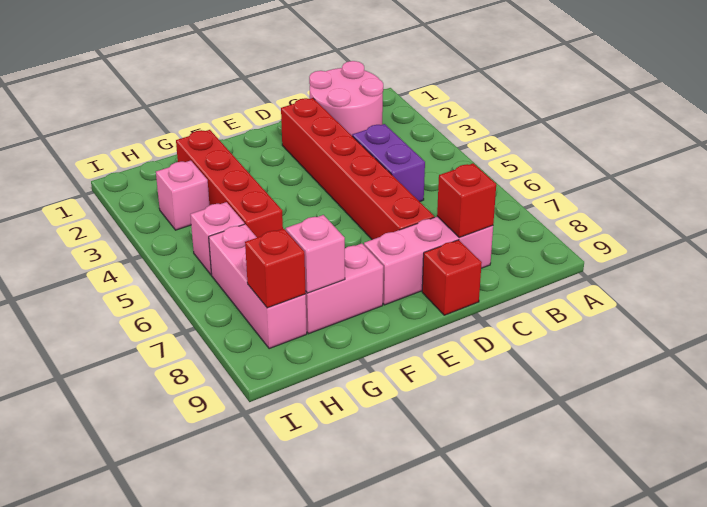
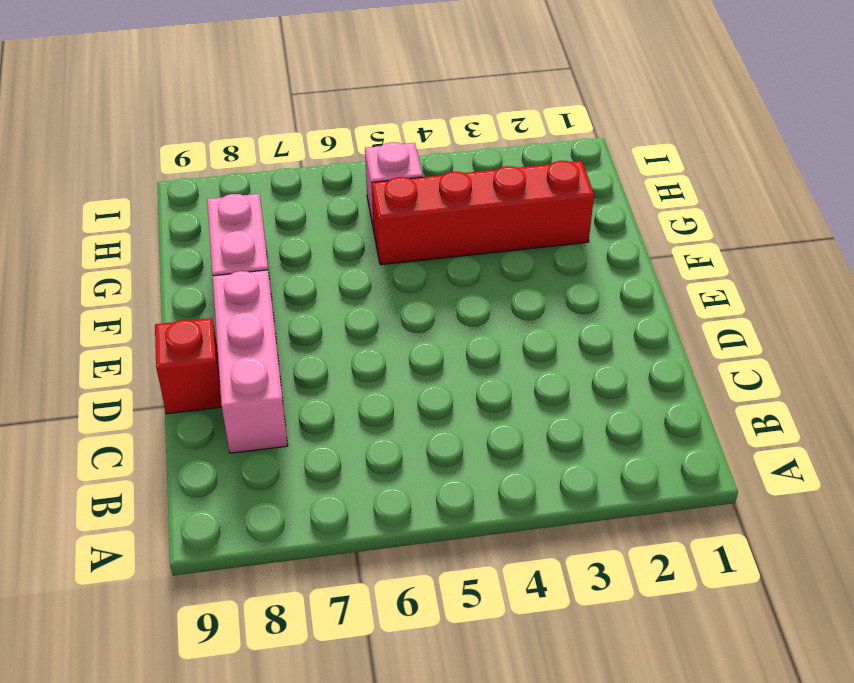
none -> pink 2x2 round brick [309,61,383,135]
none -> purple 1x2 brick [352,124,425,202]
none -> red 1x6 brick [281,98,434,240]

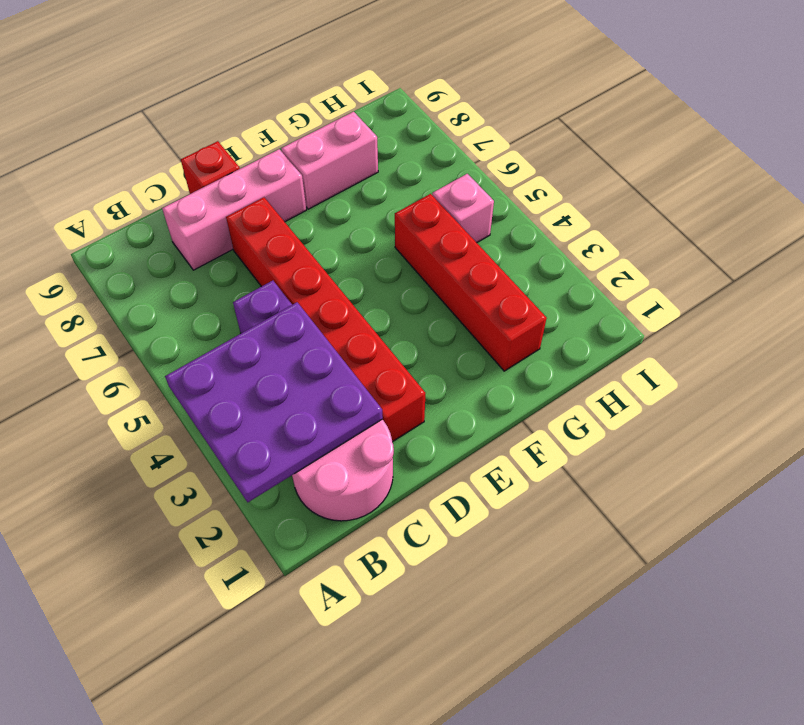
purple 3x3 plate [165,302,383,502] -> none
none -> pink 1x1 brick [156,161,209,230]
none -> pink 1x3 brick [209,224,307,349]
none -> red 1x1 brick [437,163,496,238]

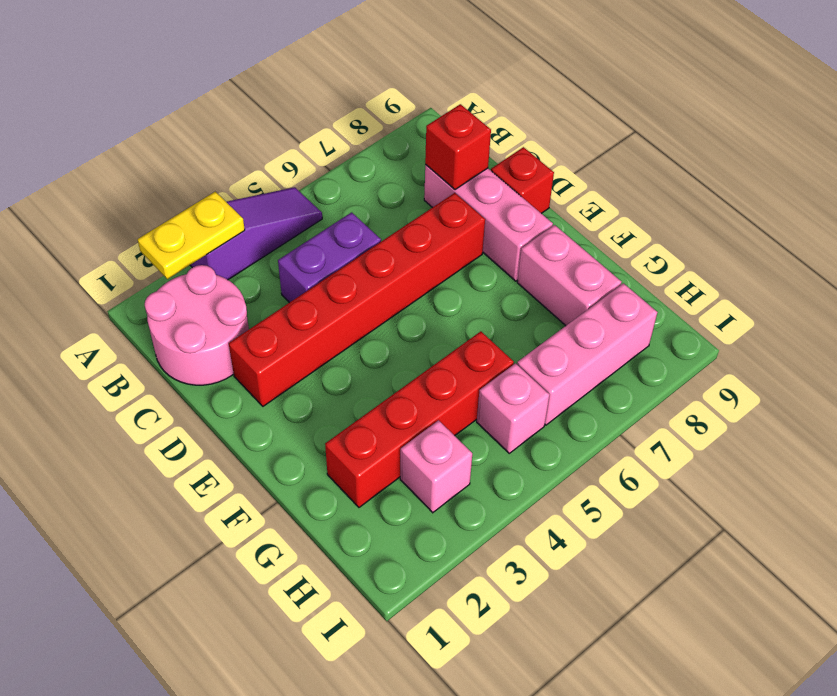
yellow 1x2 plate [138,192,245,279] -> none
purple 1x3 slope [190,187,322,280] -> none
none -> pink 1x1 brick [286,215,345,293]
none -> red 1x1 brick [245,229,306,308]

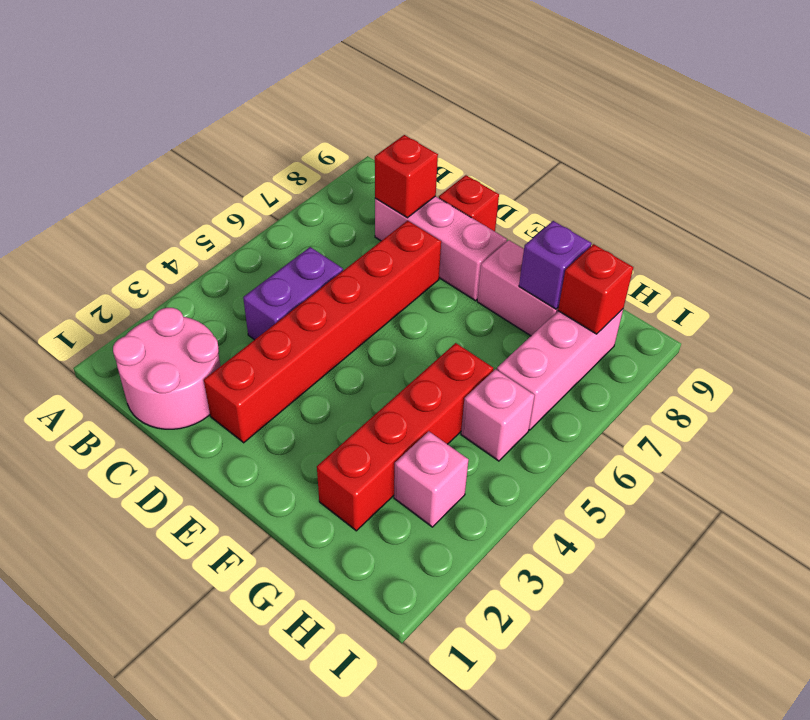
purple 1x1 brick [519,221,592,309] -> pink 1x1 brick [286,215,345,293]

